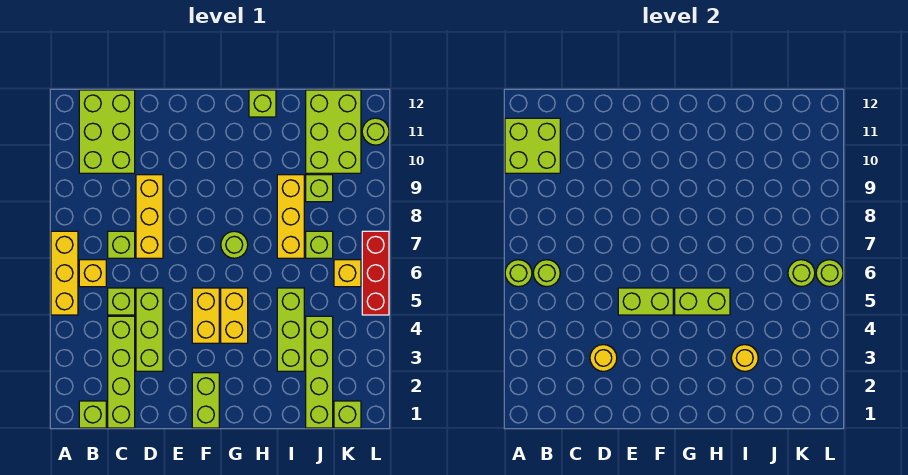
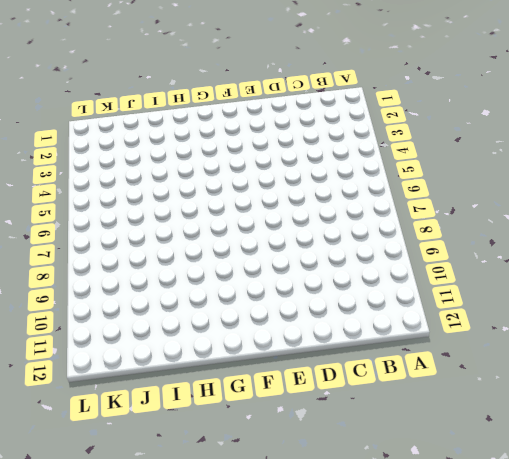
none -> yellow 1x3 brick [51,231,78,315]
none -> lime 1x1 brick [79,401,106,428]
none -> yellow 1x1 brick [79,260,106,287]
none -> lime 2x3 brick [79,90,135,173]

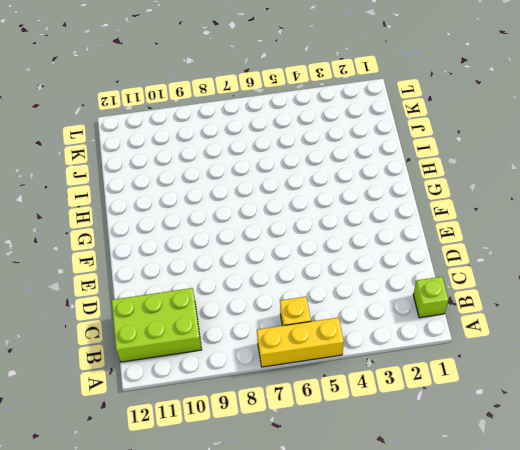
none -> lime 1x4 brick [108,316,135,428]
none -> lime 1x1 brick [108,288,135,315]
none -> lime 1x1 brick [108,231,135,258]
none -> lime 1x3 brick [136,288,163,371]

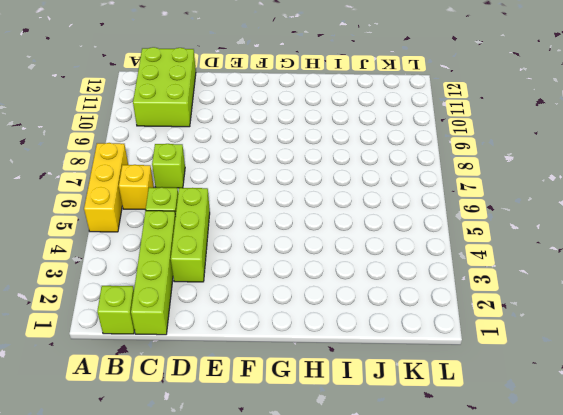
none -> yellow 1x3 brick [136,175,163,258]
none -> lime 1x2 brick [192,373,219,428]
none -> yellow 1x2 brick [192,288,219,343]
none -> yellow 1x2 brick [221,288,248,343]

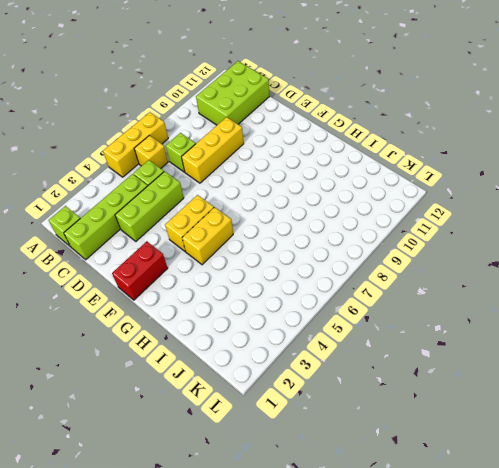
red 1x2 brick [112,241,168,300] -> lime 1x2 brick [192,373,219,428]
none -> lime 1x1 round brick [221,231,248,258]
none -> lime 1x1 brick [249,90,276,117]
none -> lime 1x3 brick [277,288,304,371]
none -> yellow 1x3 brick [277,175,304,258]

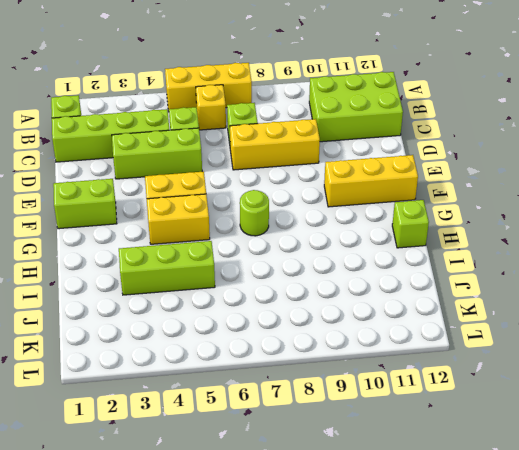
yellow 1x3 brick [324,155,418,207] -> yellow 1x3 brick moved to [277,175,304,258]
none -> lime 1x4 brick [306,316,333,428]
none -> lime 1x1 brick [306,231,333,258]
none -> lime 1x1 brick [306,175,333,202]
none -> lime 2x3 brick [306,90,361,173]

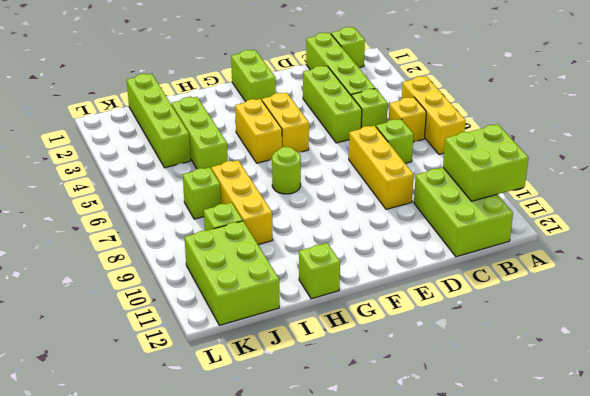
none -> lime 1x1 brick [334,401,361,428]
none -> yellow 1x1 brick [334,260,361,287]
none -> red 1x3 brick [362,231,389,315]
none -> lime 1x1 round brick [362,118,389,145]

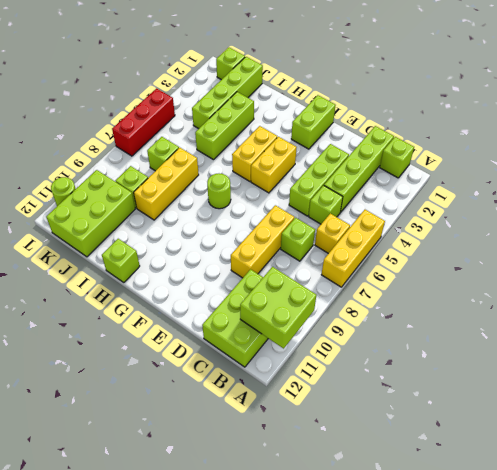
none -> yellow 1x1 brick [334,260,361,287]
none -> lime 1x1 round brick [505,260,532,287]
none -> lime 1x1 round brick [533,260,560,287]
none -> yellow 1x1 round brick [590,345,617,371]

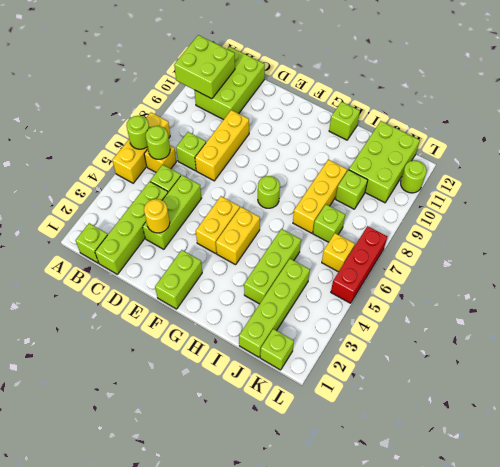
none -> lime 1x2 brick [618,288,673,315]
none -> lime 1x2 brick [675,288,730,315]
none -> yellow 1x1 round brick [731,345,758,371]
none -> lime 1x1 round brick [788,260,815,287]

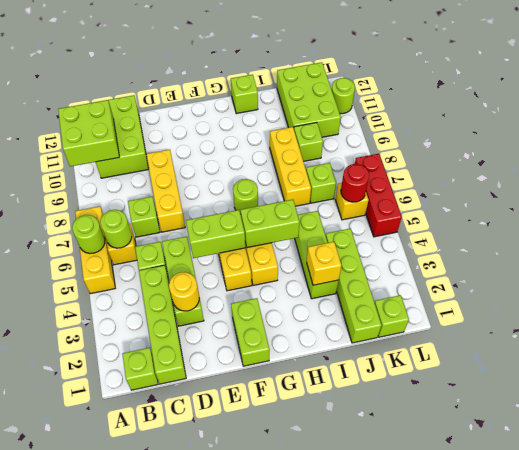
yellow 1x1 brick [307,242,341,285] -> yellow 1x1 round brick [731,345,758,371]
red 1x1 round brick [341,164,369,202] -> lime 1x1 round brick [788,260,815,287]
none -> lime 1x1 round brick [816,260,843,287]

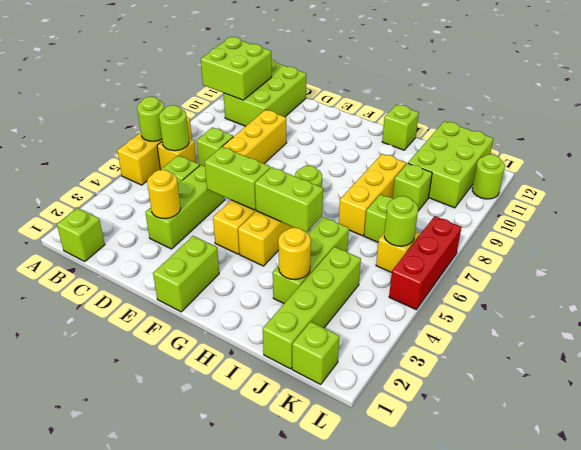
none -> lime 1x4 brick [108,316,135,428]
none -> lime 1x1 round brick [816,260,843,287]

